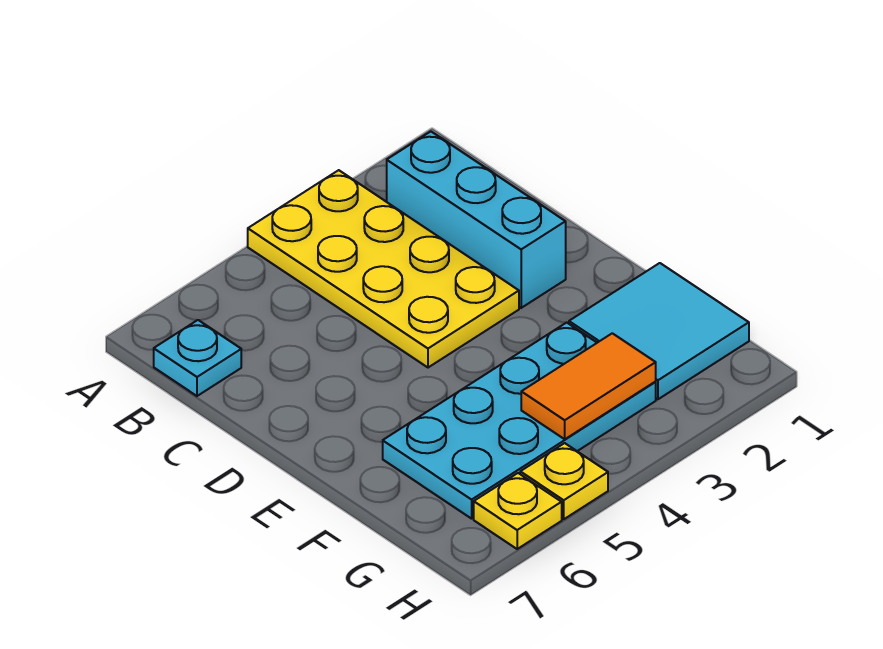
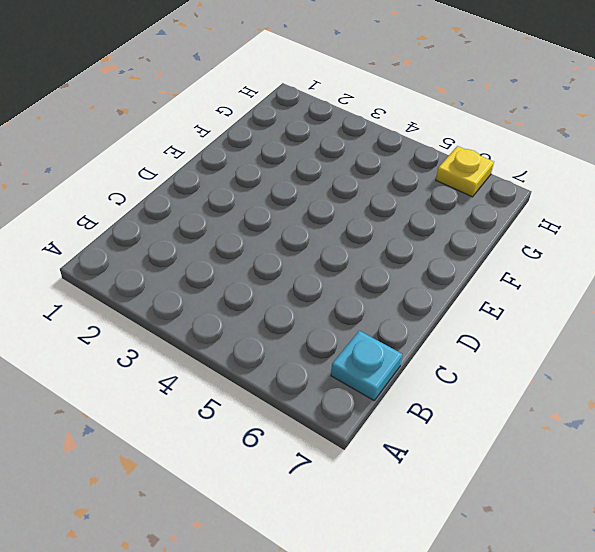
none -> yellow 2x4 plate [248,170,519,368]
none -> cyan 1x3 brick [387,132,566,308]

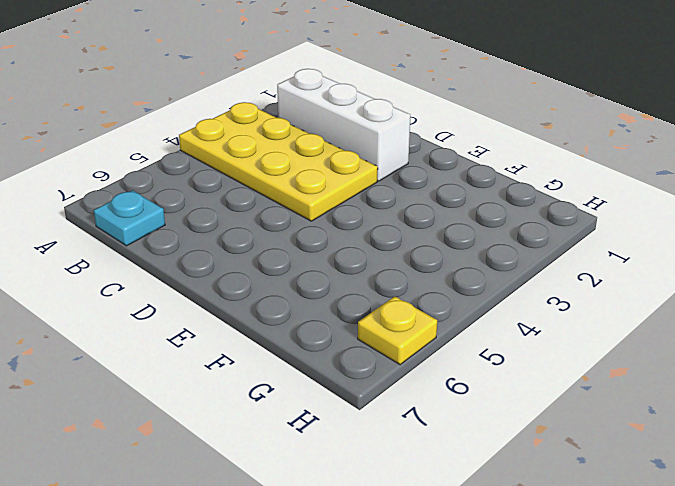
white 1x3 brick [277,69,410,181] -> cyan 1x3 brick [387,132,566,308]
none -> cyan 2x2 tile [569,263,749,399]
none -> cyan 2x4 plate [383,323,656,519]

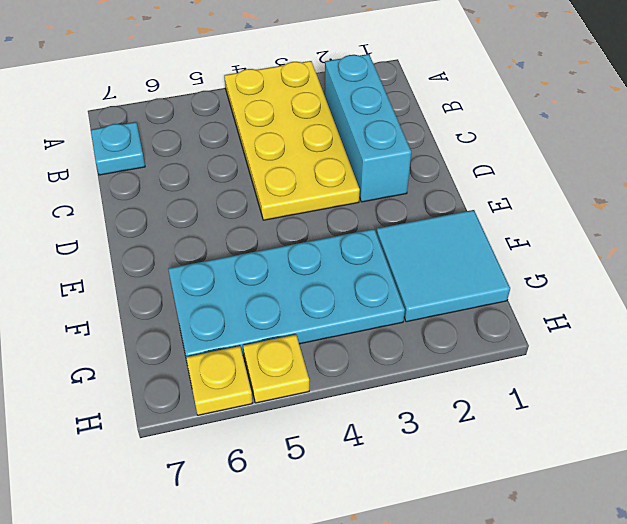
none -> orange 1x2 tile [521,333,656,439]

